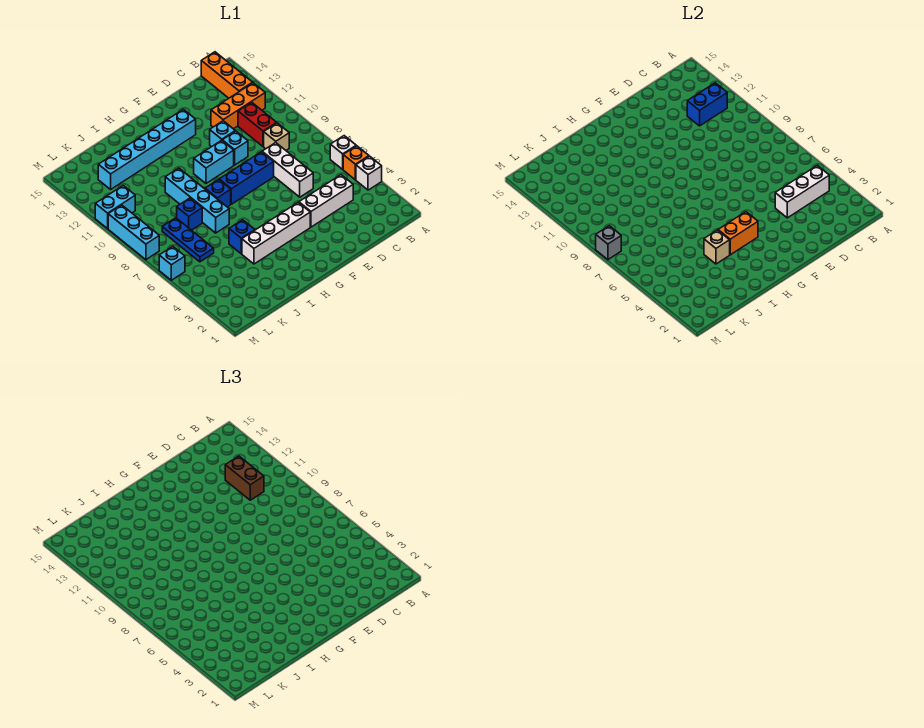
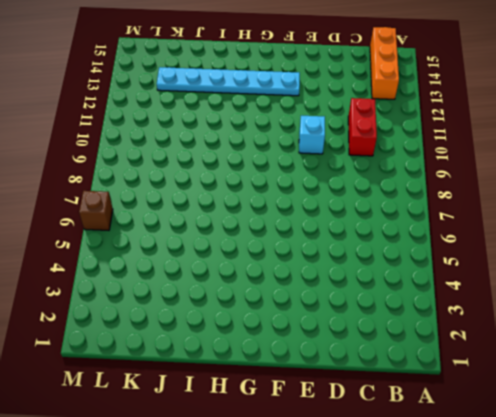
cyan 1x6 plate [157,67,300,96] -> cyan 1x6 brick [98,109,196,189]
brown 1x1 brick [79,191,113,230] -> cyan 1x1 brick [159,246,185,280]
none -> white 1x1 brick [356,156,382,190]
none -> orange 1x1 brick [343,146,369,180]
none -> white 1x1 brick [330,136,356,169]

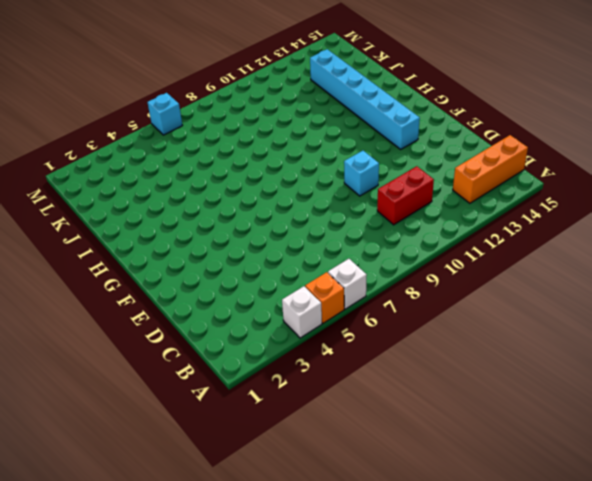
none -> orange 1x3 brick [211,83,265,129]
none -> white 1x3 brick [299,175,353,227]
none -> tan 1x1 brick [264,123,289,150]

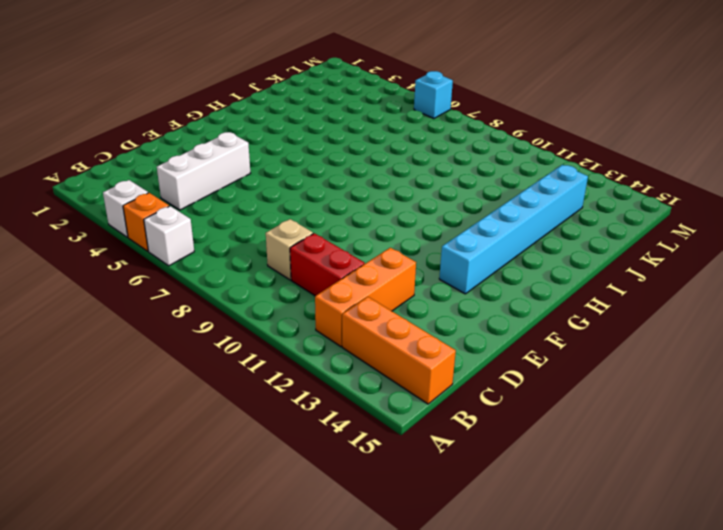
none -> white 1x3 brick [262,143,313,197]
none -> blue 1x3 brick [219,152,274,204]
none -> cyan 1x1 brick [222,131,248,165]

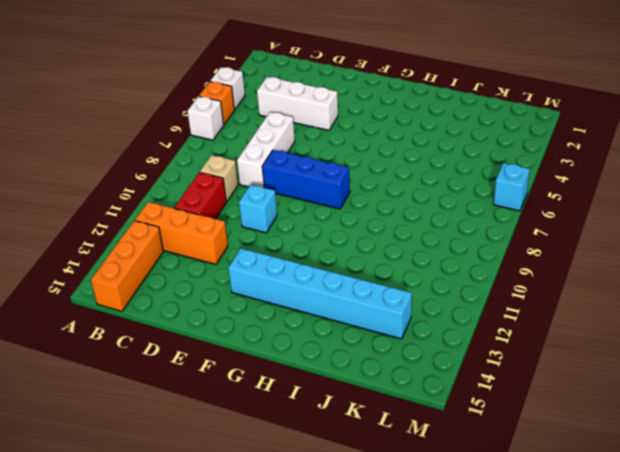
none -> cyan 1x1 brick [210,121,235,147]
none -> white 1x4 brick [242,202,310,264]
none -> cyan 1x2 brick [194,140,234,183]

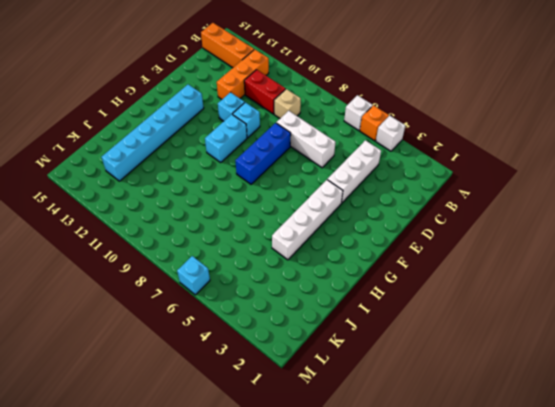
none -> blue 1x1 brick [205,180,231,207]
none -> blue 1x1 brick [229,220,255,254]
none -> cyan 1x4 brick [165,168,229,233]

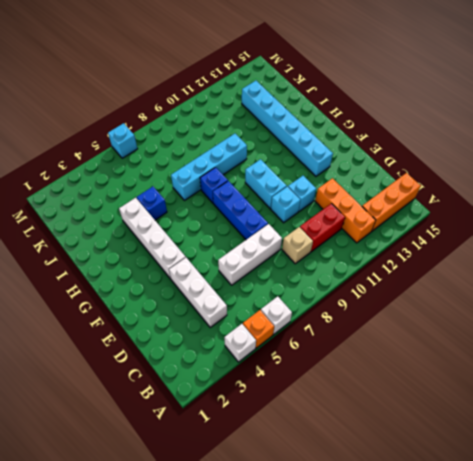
none -> blue 1x1 brick [177,198,202,230]
none -> blue 1x3 plate [162,218,214,262]
none -> cyan 1x2 brick [95,186,135,229]

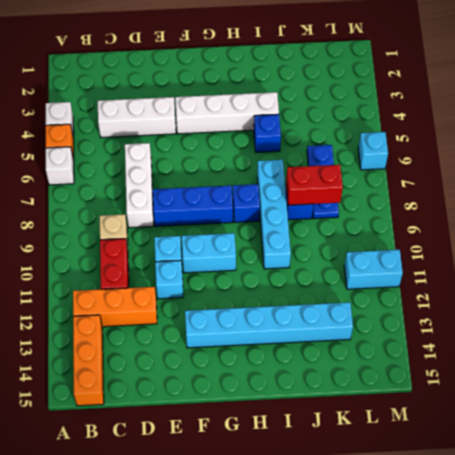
red 1x2 brick [286,165,343,205] -> none
none -> cyan 1x3 brick [108,205,159,260]
none -> white 1x3 brick [775,165,829,218]
none -> blue 1x2 brick [687,83,727,126]

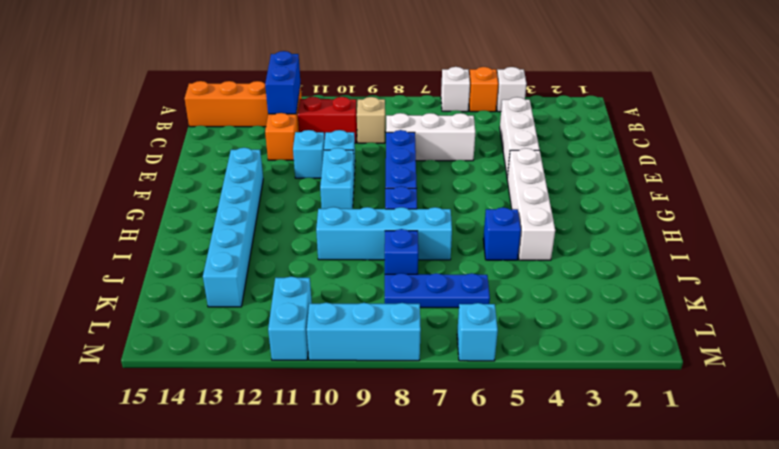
none -> white 1x3 brick [775,165,829,218]
none -> orange 1x2 brick [718,212,758,255]
none -> tan 1x1 brick [704,230,730,264]

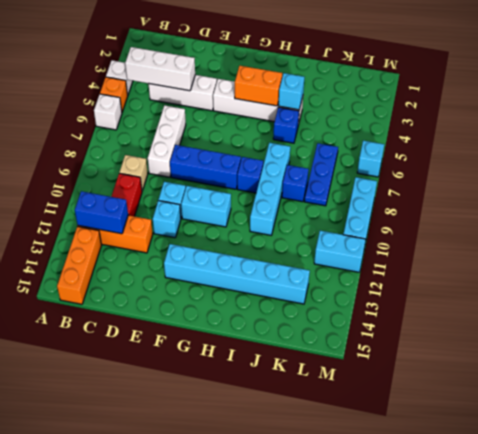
cyan 1x1 brick [279,73,304,110] -> tan 1x1 brick [704,230,730,264]
none -> grey 1x1 brick [596,226,621,260]
none -> brown 1x2 brick [225,456,264,500]

